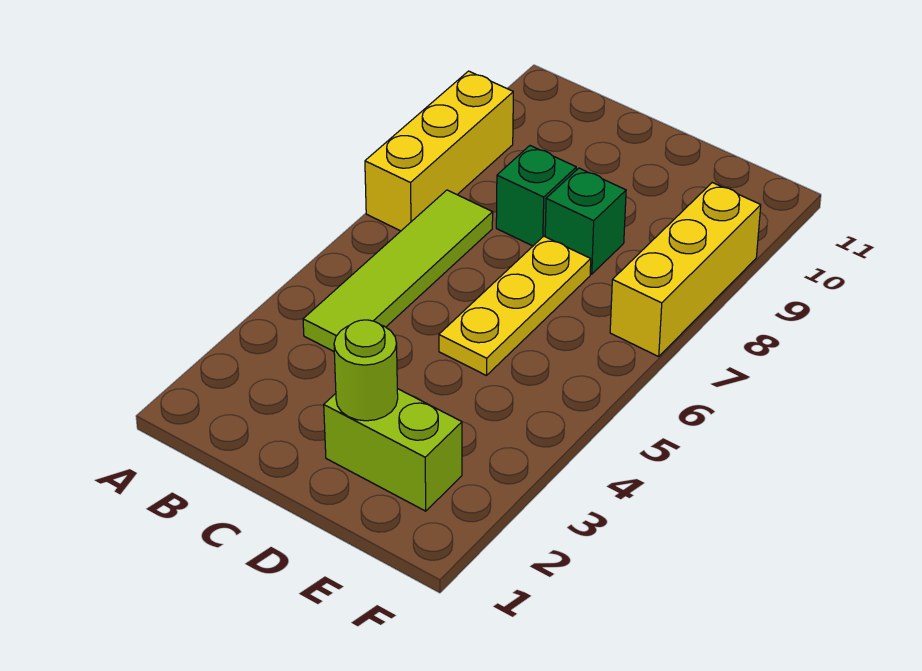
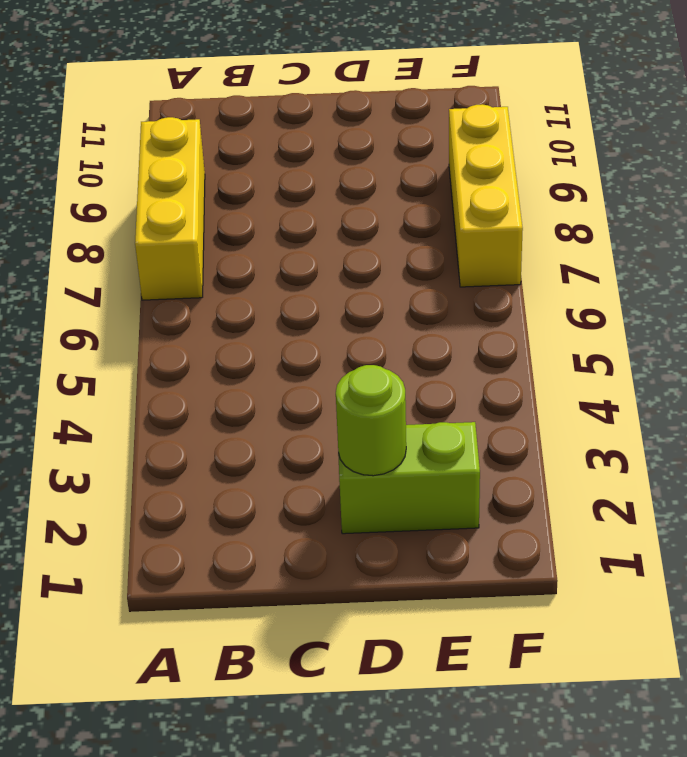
none -> lime 1x4 tile [303,190,493,351]
none -> green 1x1 brick [496,146,576,246]

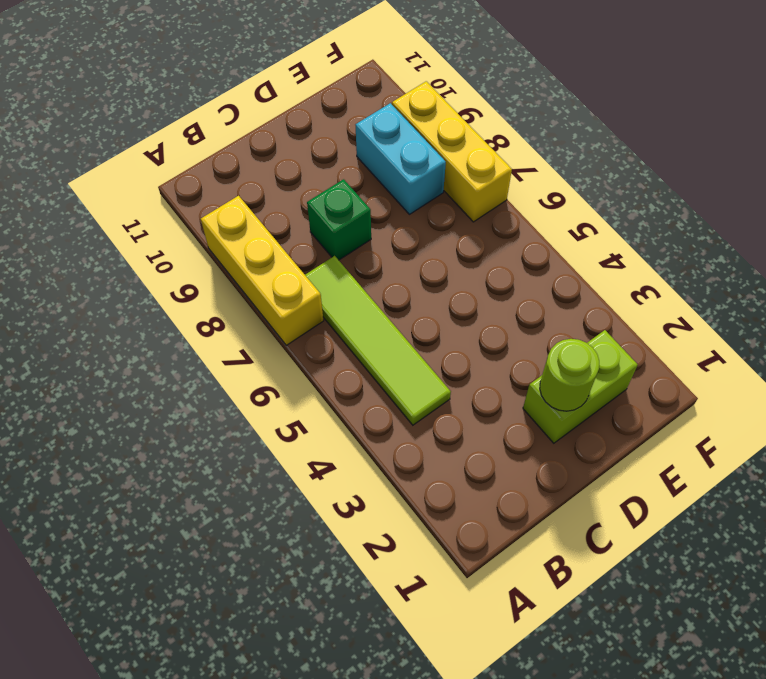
cyan 1x2 brick [356,103,446,214] -> none
none -> yellow 1x3 plate [439,236,591,376]
none -> green 1x1 brick [545,168,626,274]

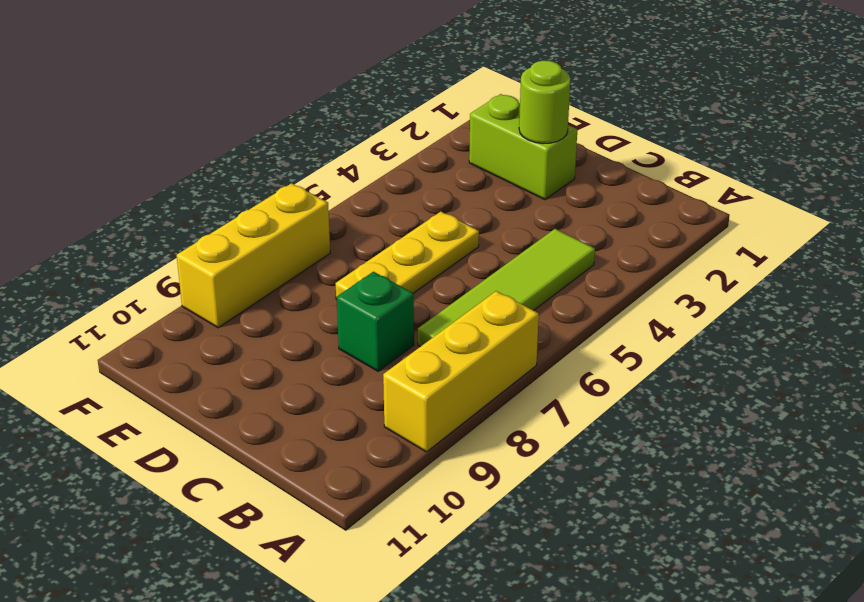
none -> green 1x1 brick [545,168,626,274]

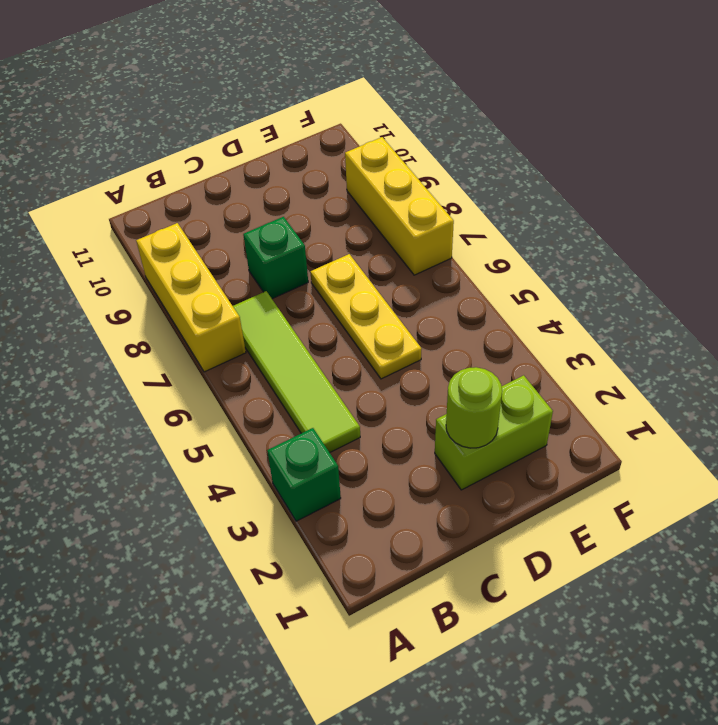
green 1x1 brick [267,428,341,521] -> green 1x1 brick moved to [545,168,626,274]

